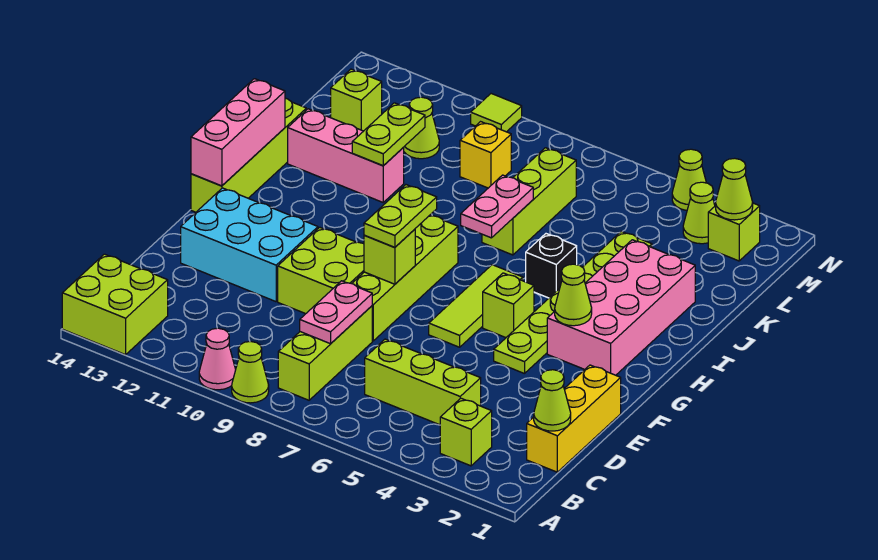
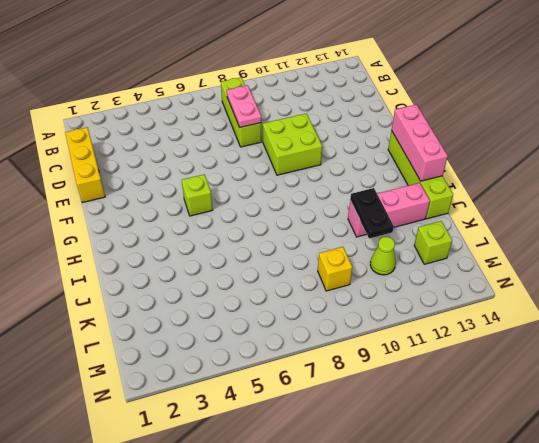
black 1x2 plate [350,188,394,239] -> lime 1x2 plate [352,103,425,166]
none -> lime 1x1 cone [232,341,269,403]
none -> pink 1x1 cone [199,328,236,390]
none -> lime 2x2 brick [62,254,168,355]
none -> lime 1x1 brick [440,398,492,466]

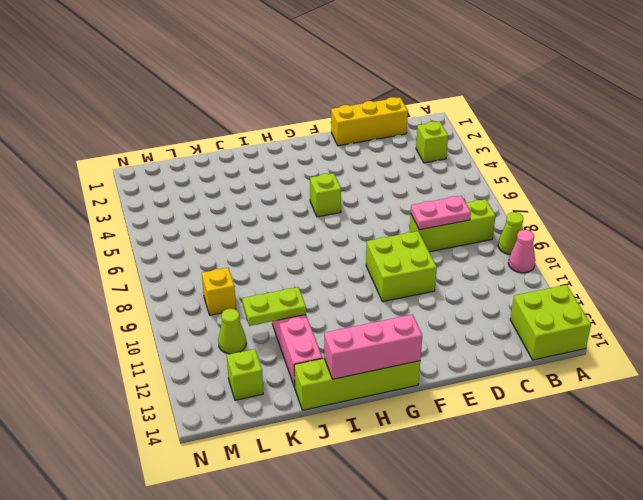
none -> lime 1x3 brick [365,339,481,425]
none -> lime 1x4 brick [352,215,458,341]
none -> cyan 2x3 brick [181,188,318,302]
none -> lime 1x6 plate [494,231,652,374]

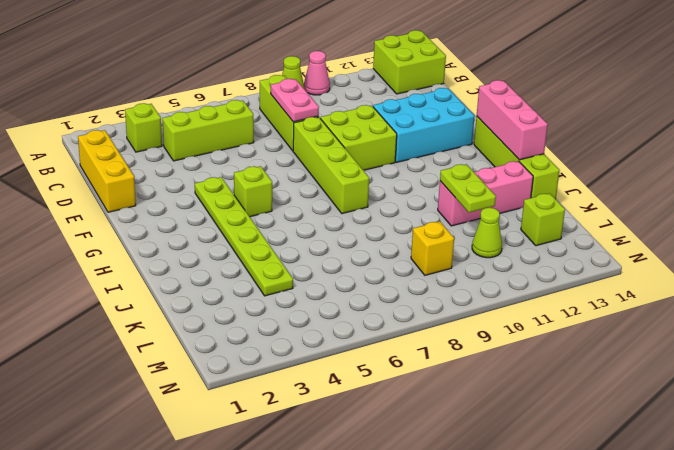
none -> lime 1x3 tile [429,265,523,347]
none -> pink 2x4 brick [547,240,695,375]
none -> black 1x1 brick [526,234,577,298]
none -> lime 1x3 brick [482,148,576,255]

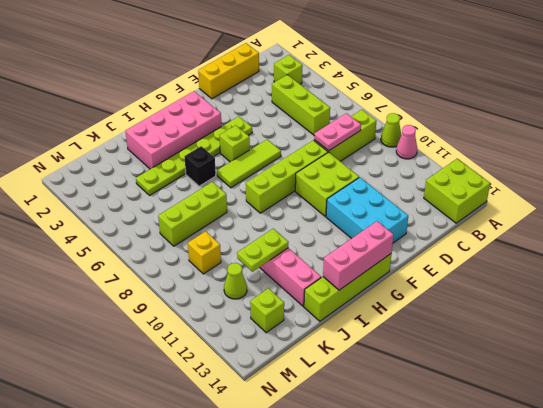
none -> lime 1x1 brick [708,203,760,261]
none -> lime 1x1 cone [683,182,715,244]
none -> lime 1x1 cone [672,149,706,210]
none -> lime 1x1 tile [471,94,522,132]

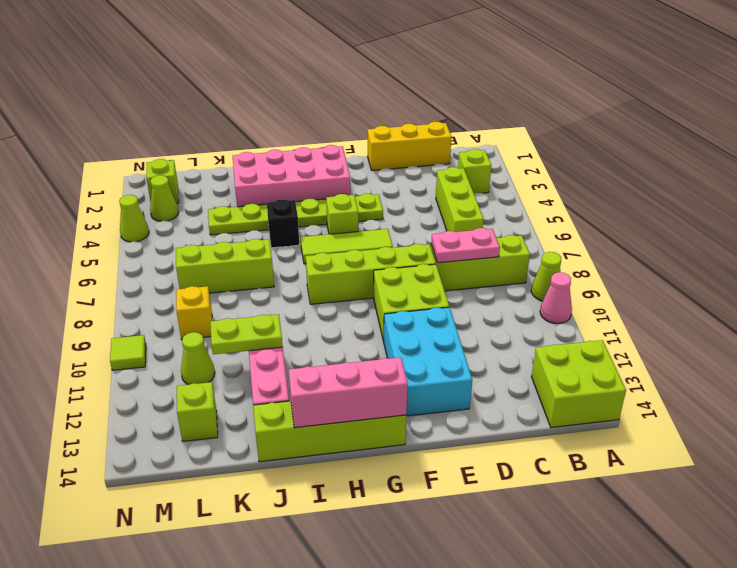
none -> lime 1x1 cone [534,370,571,431]
none -> lime 1x1 brick [364,229,415,284]
none -> lime 1x1 cone [555,264,592,326]
none -> pink 1x2 plate [461,175,533,238]

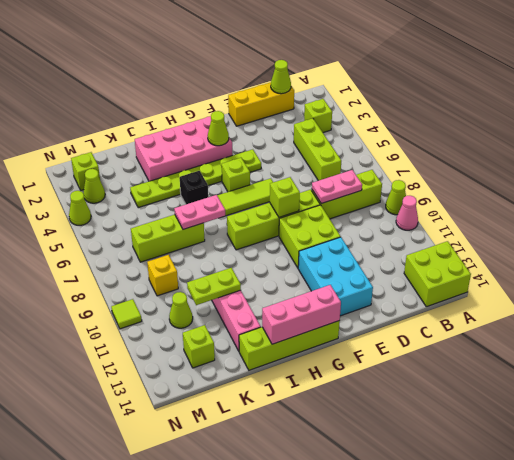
none -> lime 1x1 cone [716,158,753,220]
none -> lime 1x2 plate [364,185,437,247]

